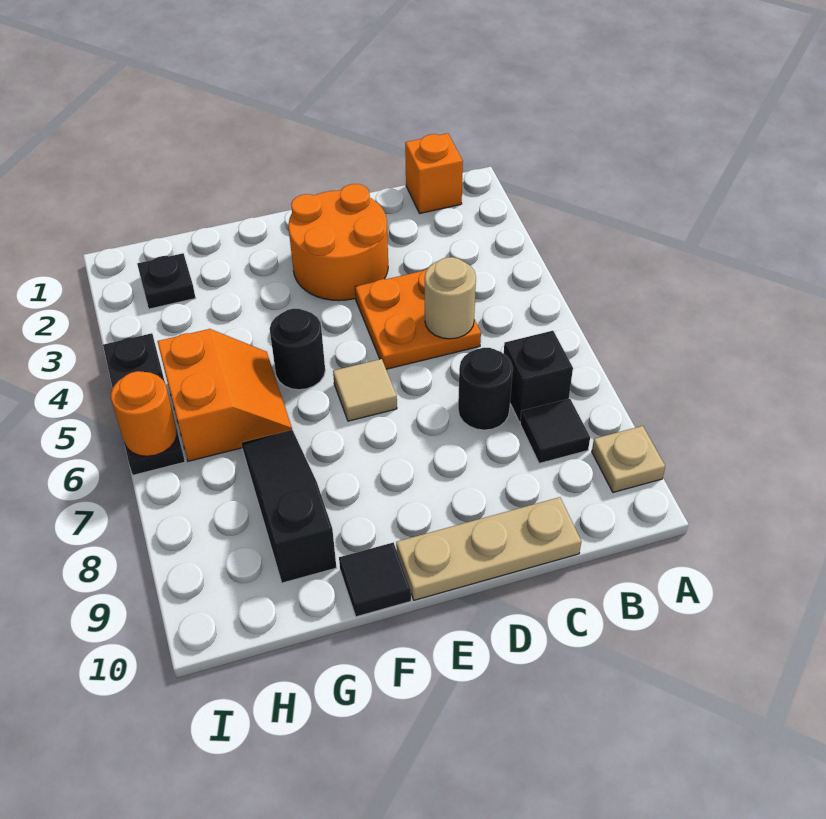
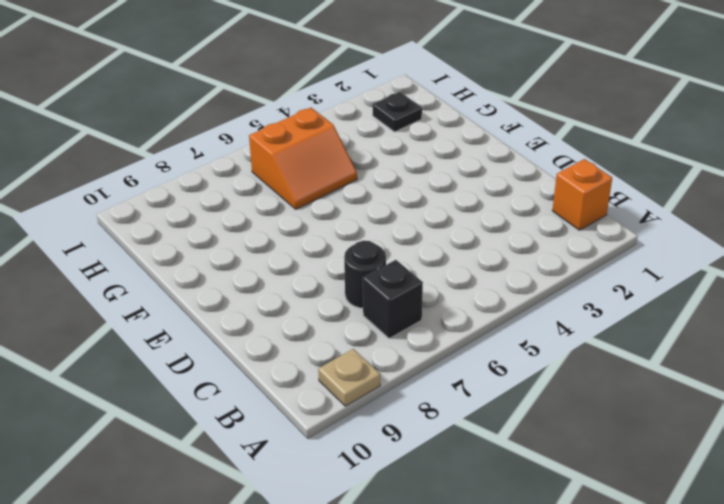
none -> black 1x1 tile [520,399,590,463]
none -> orange 2x2 plate [355,269,481,369]
none -> tan 1x3 plate [396,497,581,600]

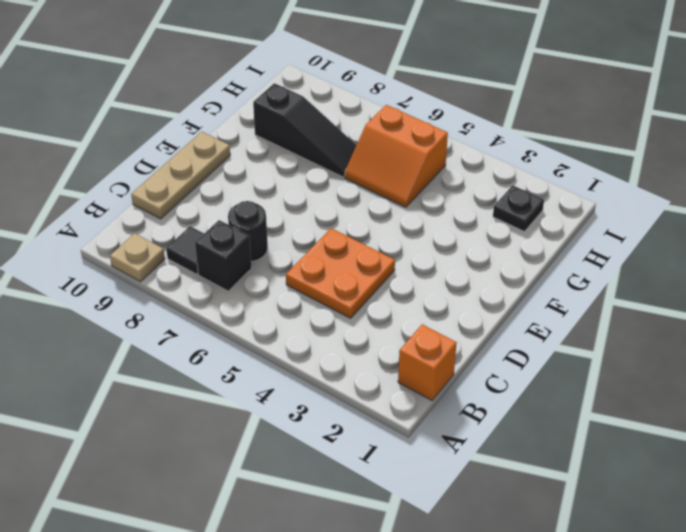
none -> orange 2x2 round brick [289,184,388,301]
none -> tan 1x1 tile [333,359,397,421]
none -> black 1x1 round brick [270,309,325,390]

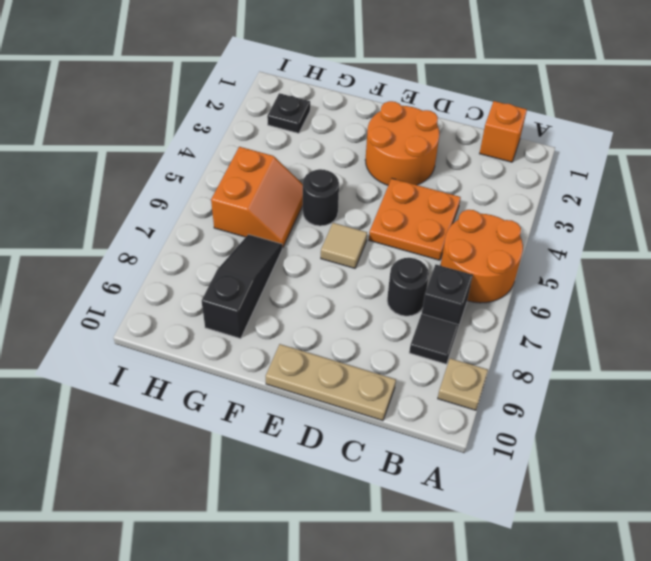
orange 2x2 round brick [440,210,523,303] -> none
none -> black 1x1 tile [339,543,411,617]
none -> black 1x3 plate [103,333,185,475]
none -> tan 1x1 round brick [425,257,476,339]

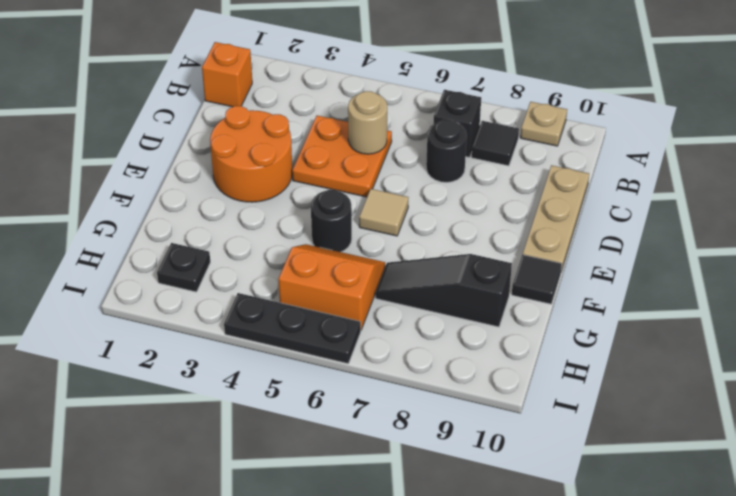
none -> orange 1x1 round brick [111,371,177,456]

